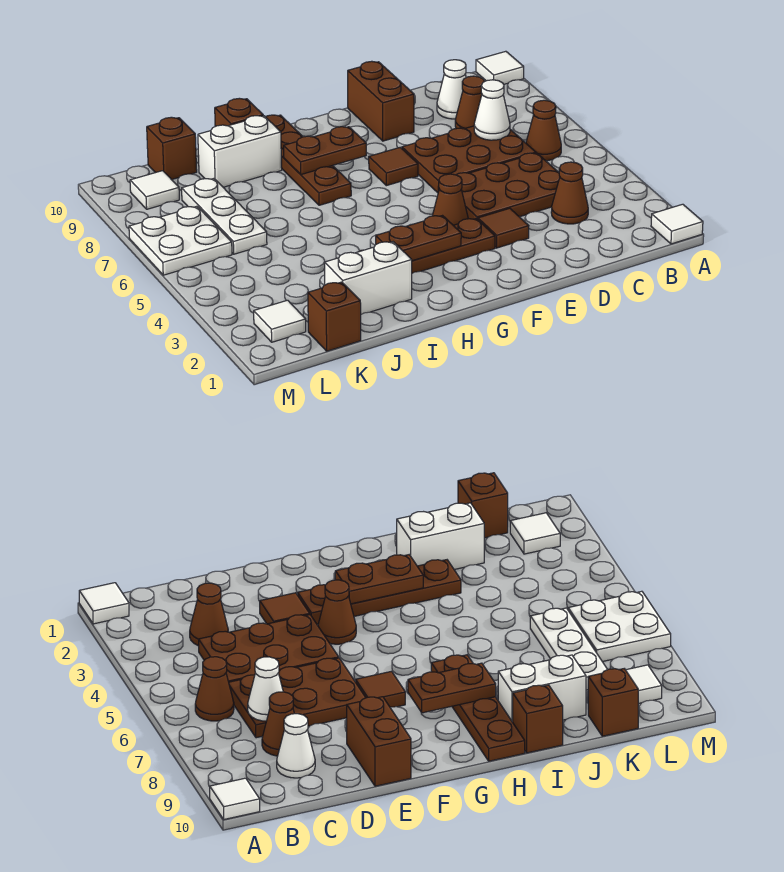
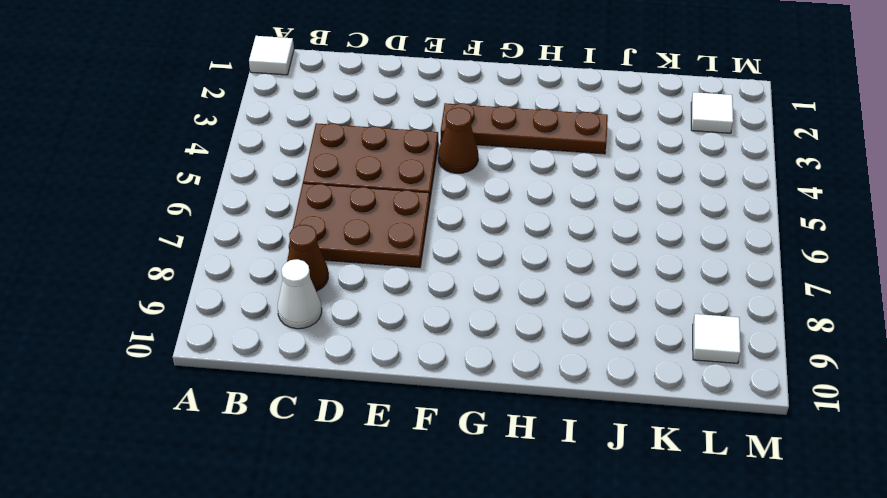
none -> white 1x1 tile [476,51,524,84]
none -> brown 1x1 cone [526,100,561,161]
none -> brown 1x1 cone [551,162,588,224]

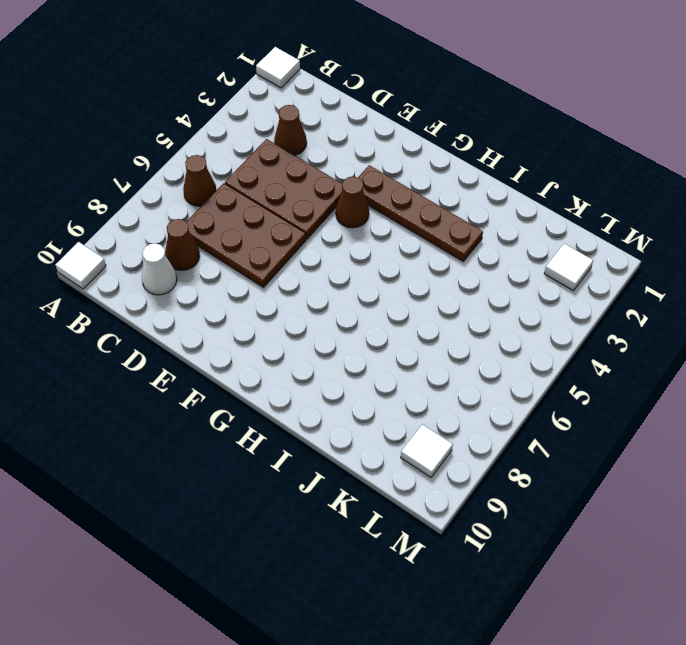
none -> brown 1x1 tile [478,208,529,248]
none -> brown 1x2 brick [348,61,414,141]
none -> brown 1x1 tile [369,147,418,186]

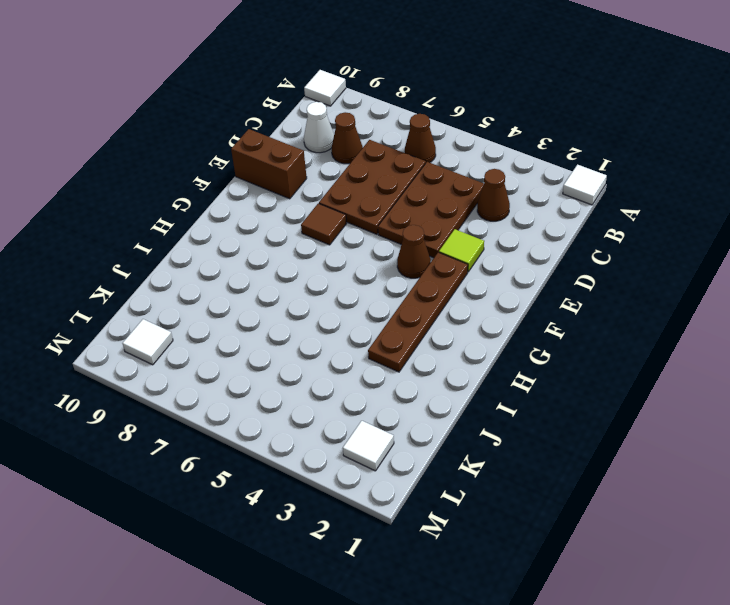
lime 1x1 tile [439,229,484,272] -> brown 1x1 tile [478,208,529,248]
none -> brown 1x4 plate [266,115,351,205]
none -> white 1x2 brick [325,242,412,314]
none -> white 1x2 brick [198,116,282,187]

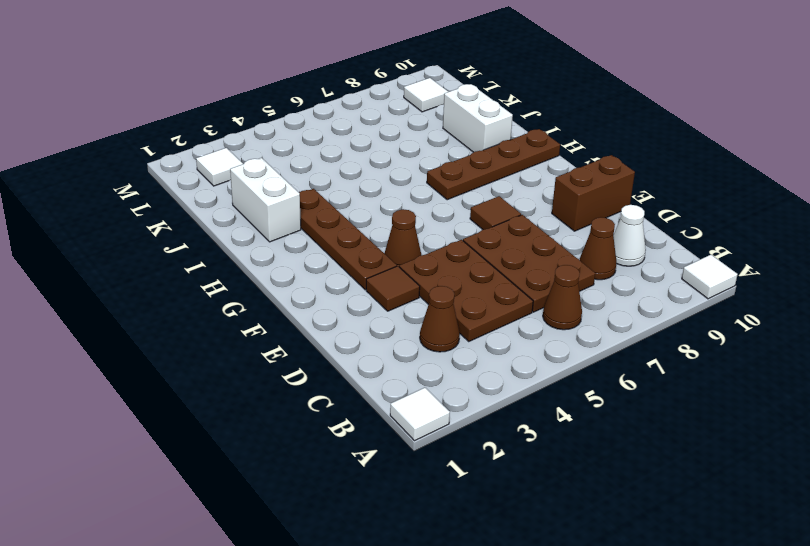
none -> brown 1x1 brick [215,98,263,126]
none -> brown 1x1 brick [308,282,361,351]
none -> white 1x3 plate [182,179,267,254]

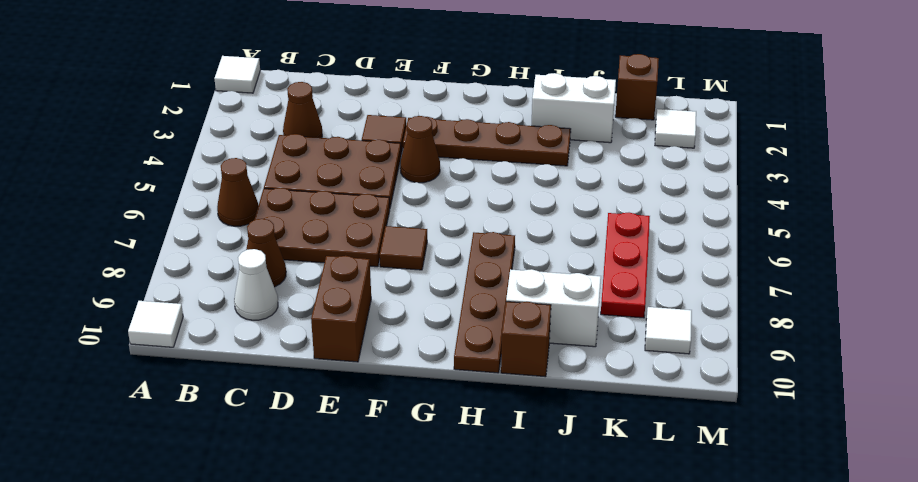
red 1x3 plate [601,213,650,318] -> white 1x3 plate [182,179,267,254]
none -> brown 1x1 brick [147,117,197,180]
none -> white 2x2 plate [129,206,232,275]
none -> white 1x1 cone [474,80,510,140]

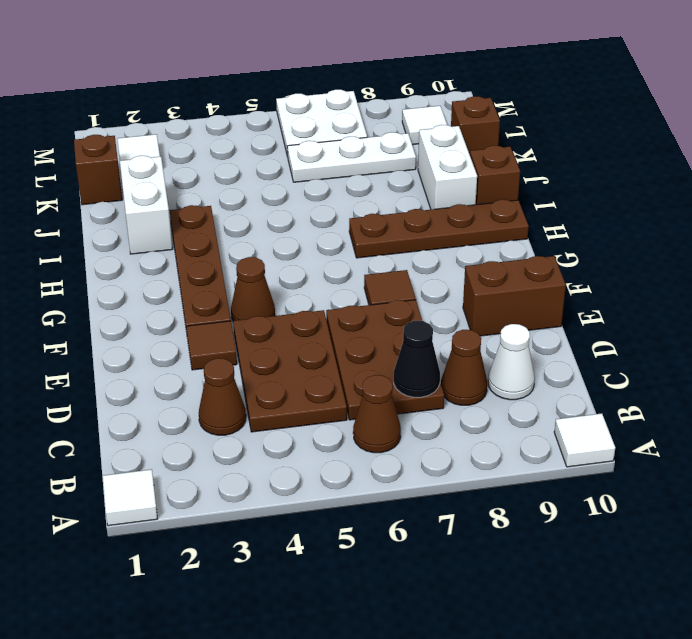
black 1x1 cone [394,321,440,397] -> white 1x1 cone [474,80,510,140]
none -> brown 1x2 plate [376,216,461,261]
none -> brown 1x2 plate [284,127,366,174]

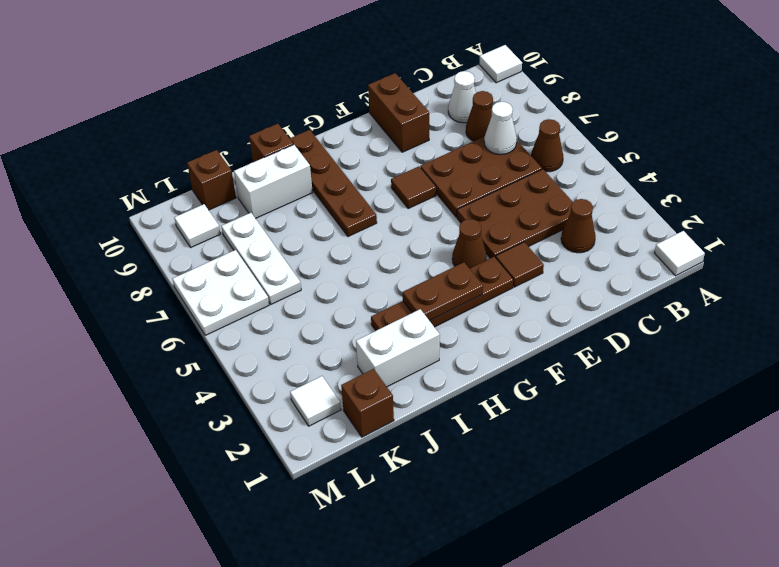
none -> brown 1x2 plate [284,127,366,174]

